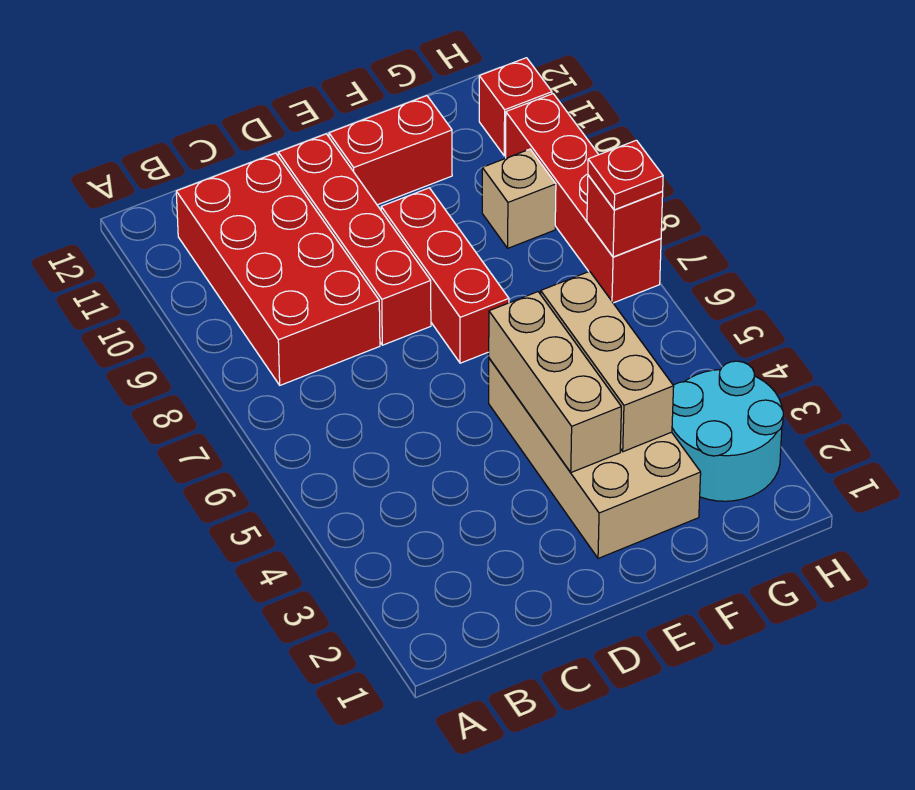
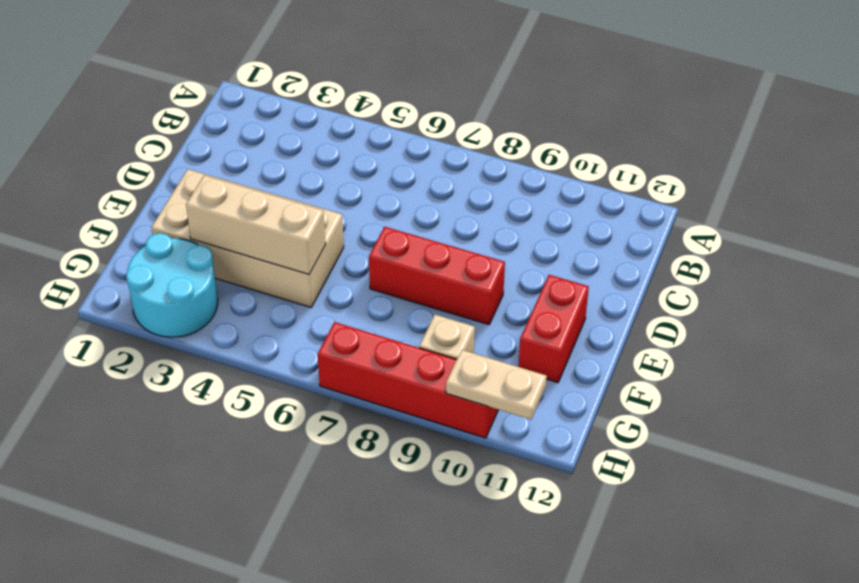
tan 1x2 plate [446,350,547,420] -> none
none -> red 2x4 brick [176,153,380,385]
none -> red 1x4 brick [278,134,431,345]
none -> red 1x1 brick [479,58,552,156]

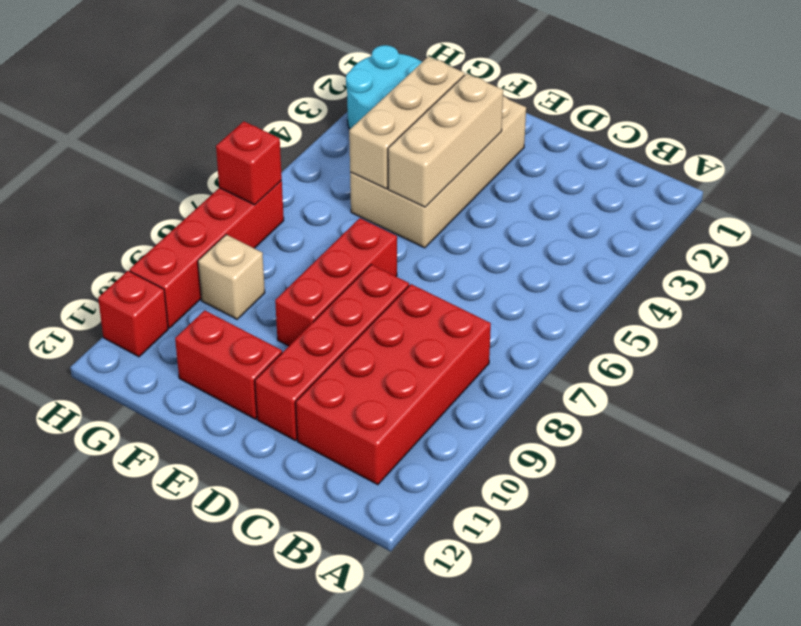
none -> red 1x1 plate [588,140,663,210]

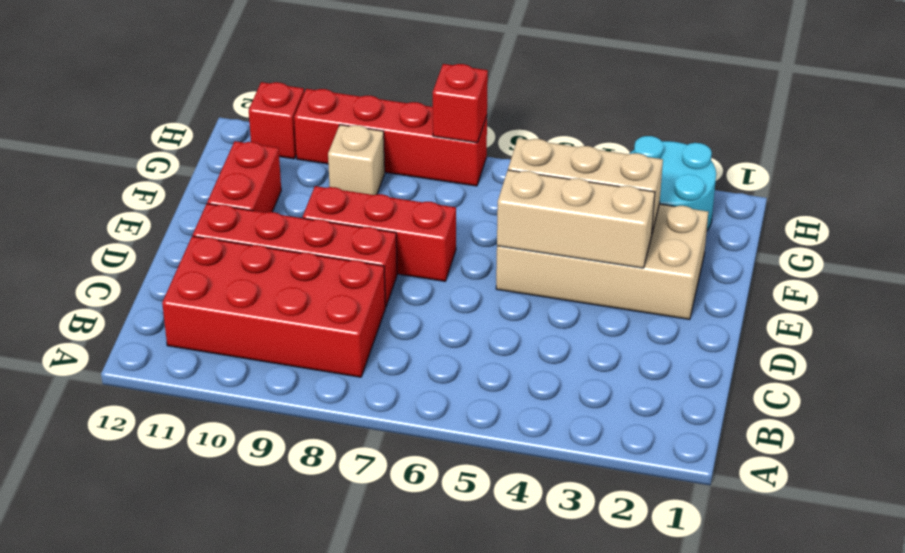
none -> red 1x1 plate [588,140,663,210]

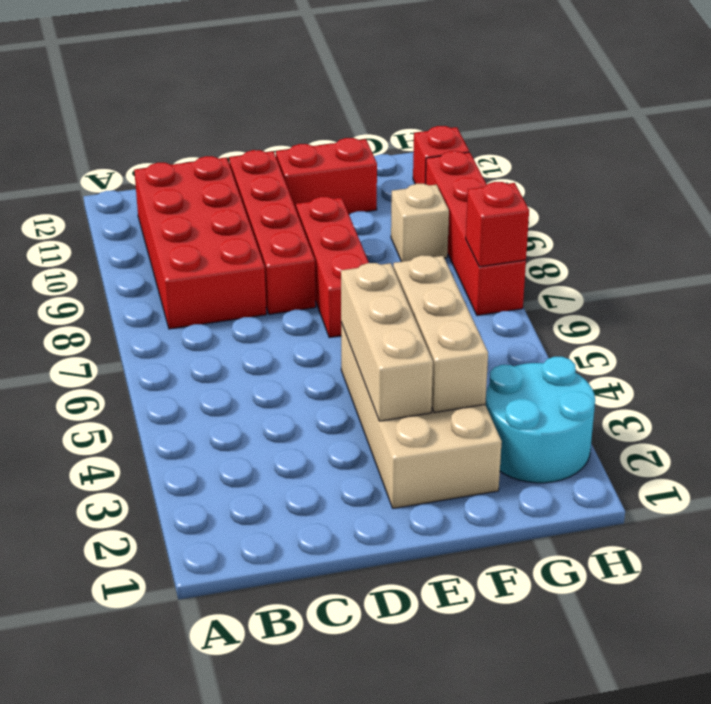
none -> red 1x1 plate [588,140,663,210]

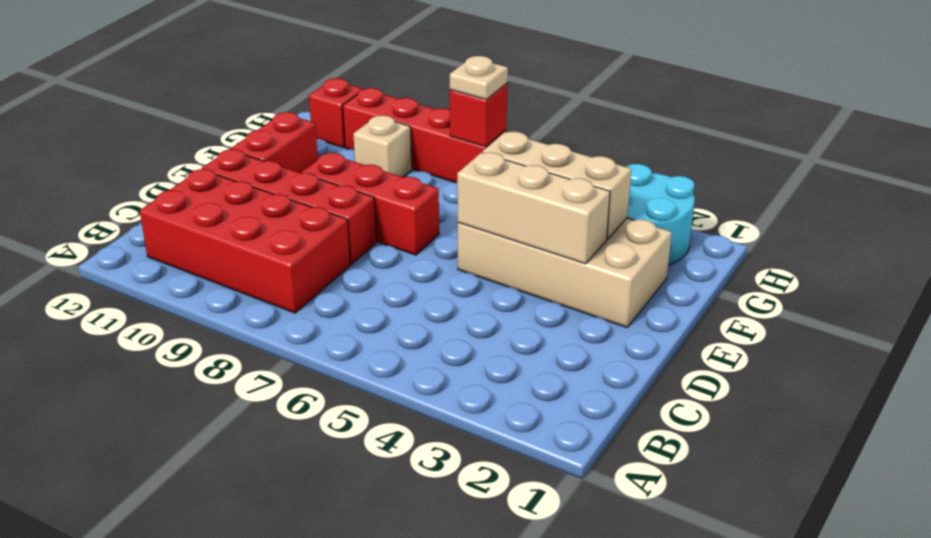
tan 1x1 plate [450,56,508,99] -> red 1x1 plate [588,140,663,210]

